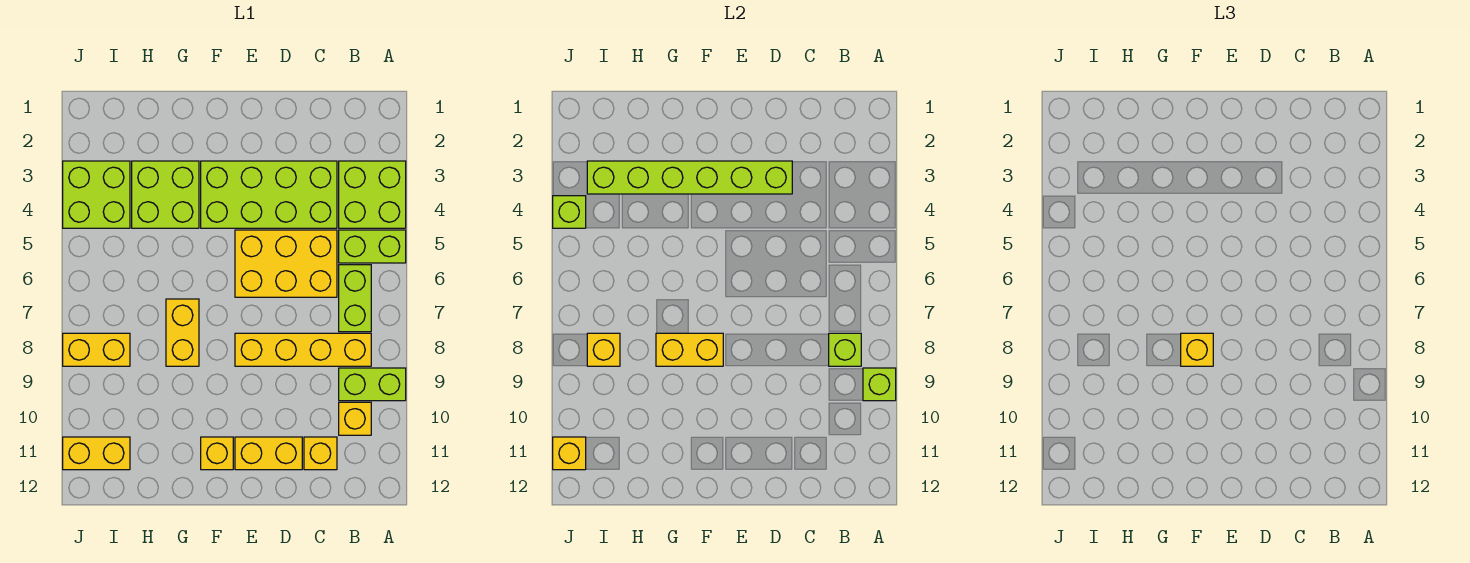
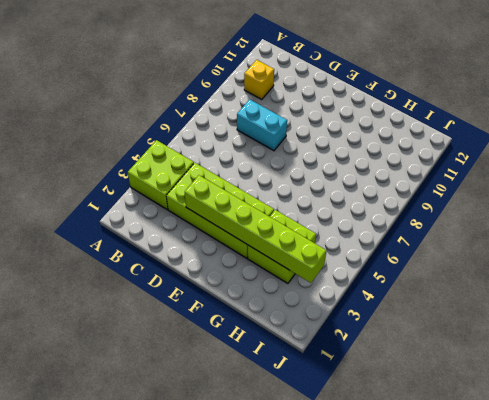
cyan 1x2 brick [237,99,287,151] -> yellow 1x4 brick [235,333,371,366]
none -> lime 1x2 brick [339,230,406,263]
none -> lime 1x2 brick [339,368,406,401]
none -> lime 1x2 brick [339,265,371,332]

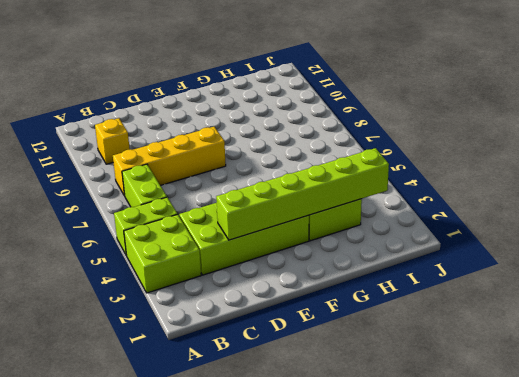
none -> lime 1x2 brick [339,368,406,401]
none -> yellow 2x3 brick [235,230,337,297]
none -> yellow 1x1 brick [304,437,337,470]

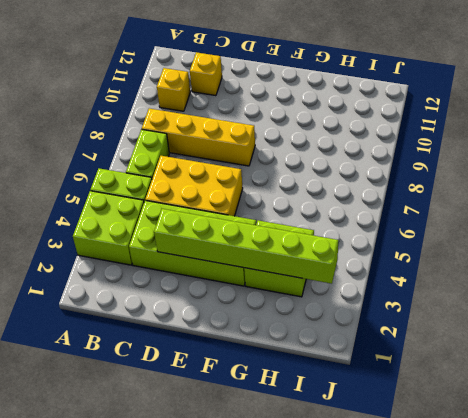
none -> lime 1x2 brick [339,368,406,401]
none -> yellow 1x2 brick [235,437,302,470]
none -> yellow 1x1 brick [201,437,233,470]

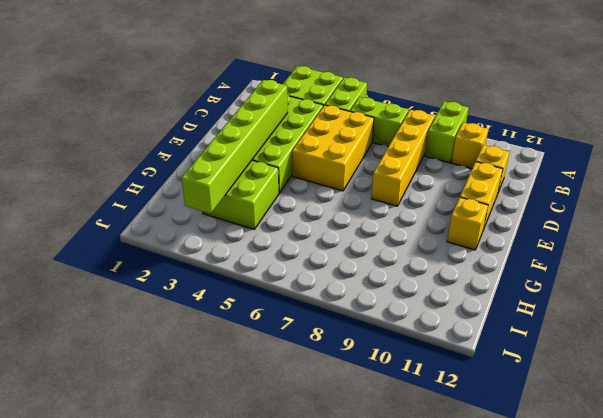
none -> yellow 1x2 brick [166,299,199,366]
none -> lime 2x2 brick [63,161,130,228]
none -> yellow 1x2 brick [63,333,130,366]

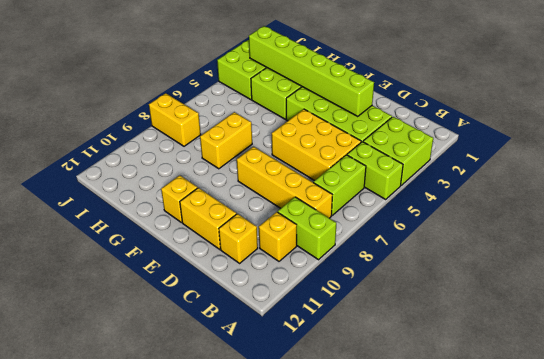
none -> yellow 1x2 brick [63,437,130,470]
none -> lime 1x1 brick [863,368,896,401]
none -> lime 1x1 brick [829,333,861,366]

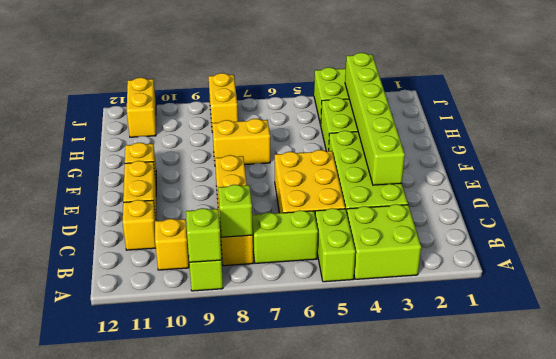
none -> yellow 1x2 brick [656,333,723,366]
none -> yellow 1x1 brick [587,333,620,366]
none -> lime 1x1 brick [553,196,586,228]

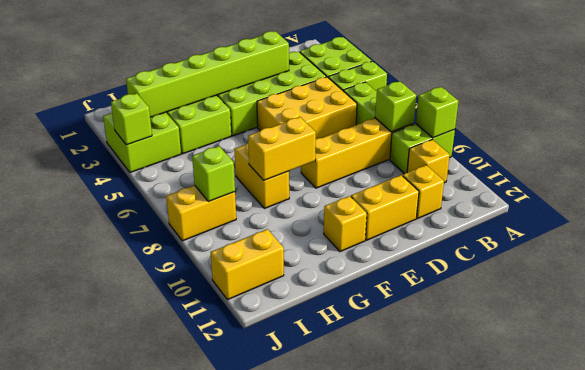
lime 1x1 brick [192,146,235,201] -> yellow 1x1 brick [587,333,620,366]
none -> yellow 1x1 brick [553,437,586,470]
none -> yellow 1x1 brick [1181,333,1213,366]

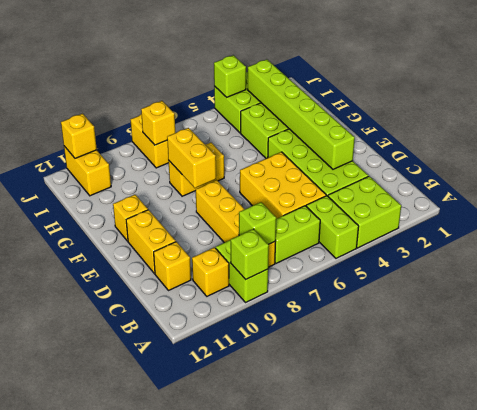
none -> yellow 1x1 brick [1181,333,1213,366]

